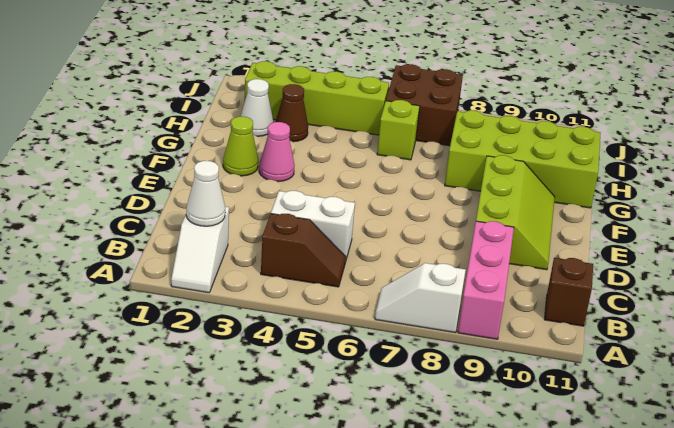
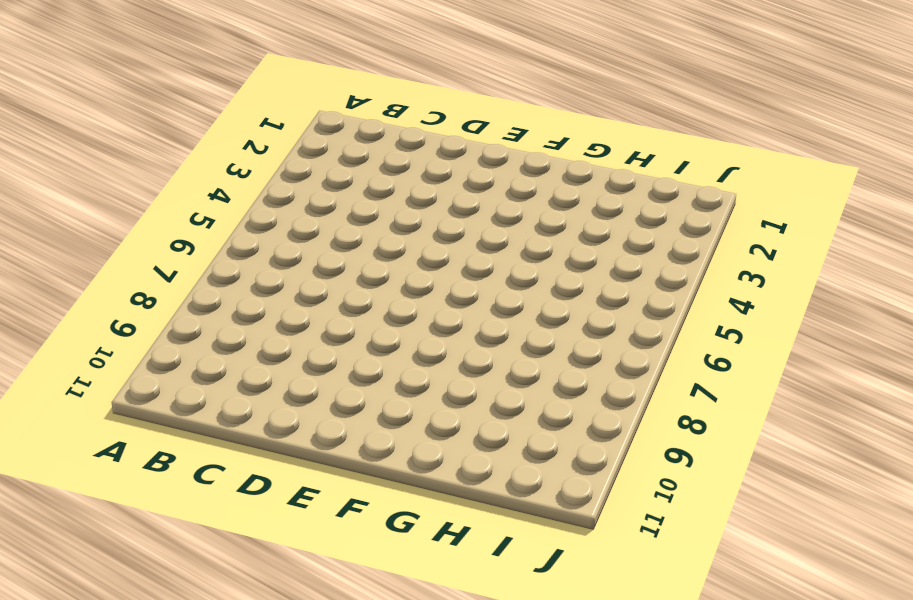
none -> white 1x2 slope [171,206,229,293]
none -> white 1x2 slope [375,263,466,333]
none -> pink 1x3 brick [458,221,514,339]

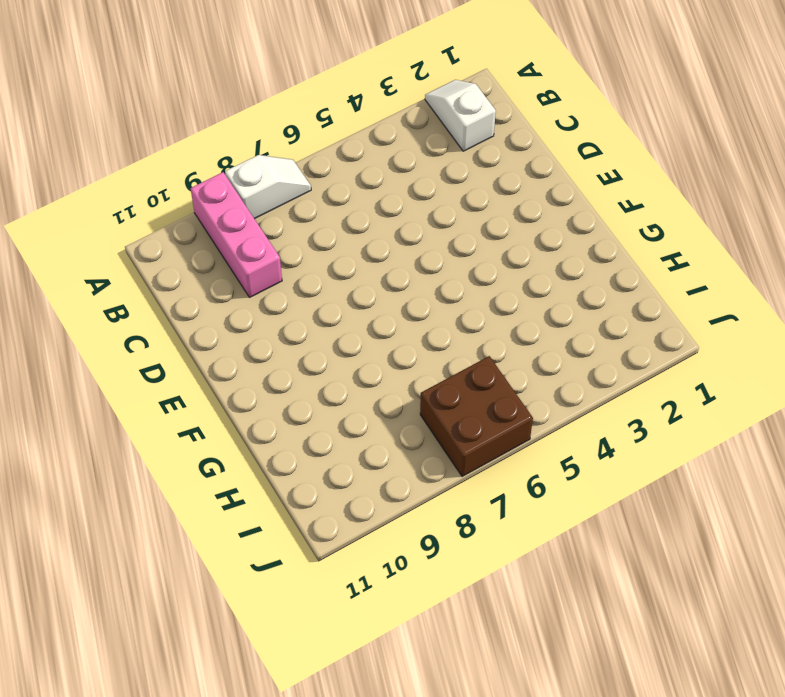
none -> brown 1x2 slope [261,214,346,287]
none -> brown 1x1 brick [544,258,593,326]
none -> white 1x2 brick [271,191,355,262]

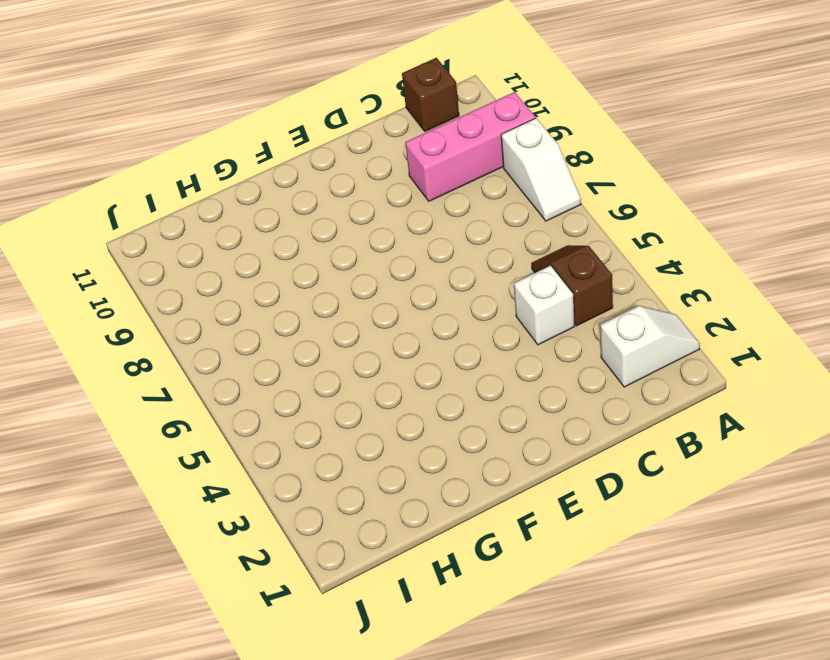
white 1x1 brick [514,265,575,345] -> white 1x2 brick [271,191,355,262]
none -> lime 2x3 slope [476,155,555,270]
none -> lime 1x1 cone [223,117,258,176]
none -> pink 1x1 cone [259,122,294,182]

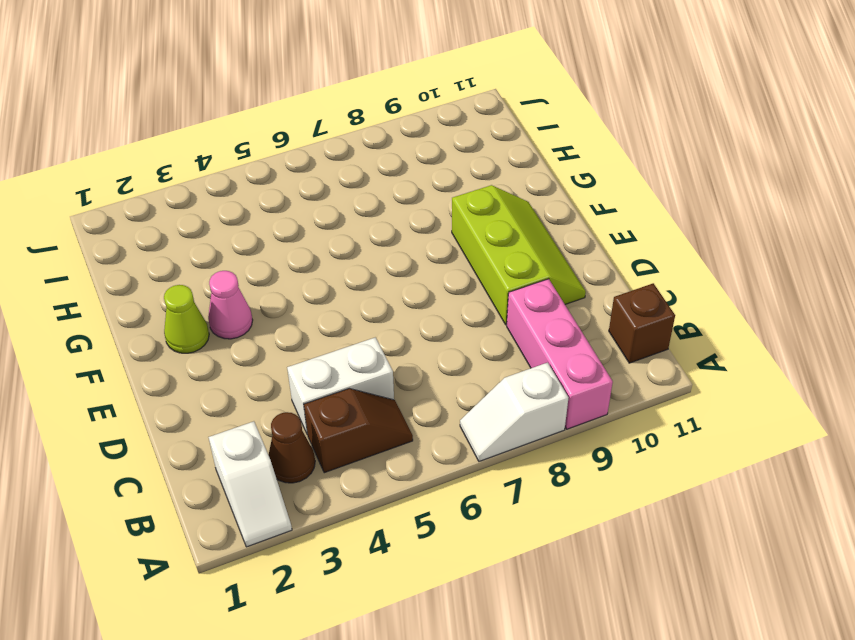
brown 1x1 cone [269,412,315,483] -> brown 1x1 cone moved to [276,84,308,142]
none -> lime 2x4 brick [445,111,600,208]
none -> white 1x1 cone [241,79,273,136]
none -> lime 1x1 brick [377,100,420,160]

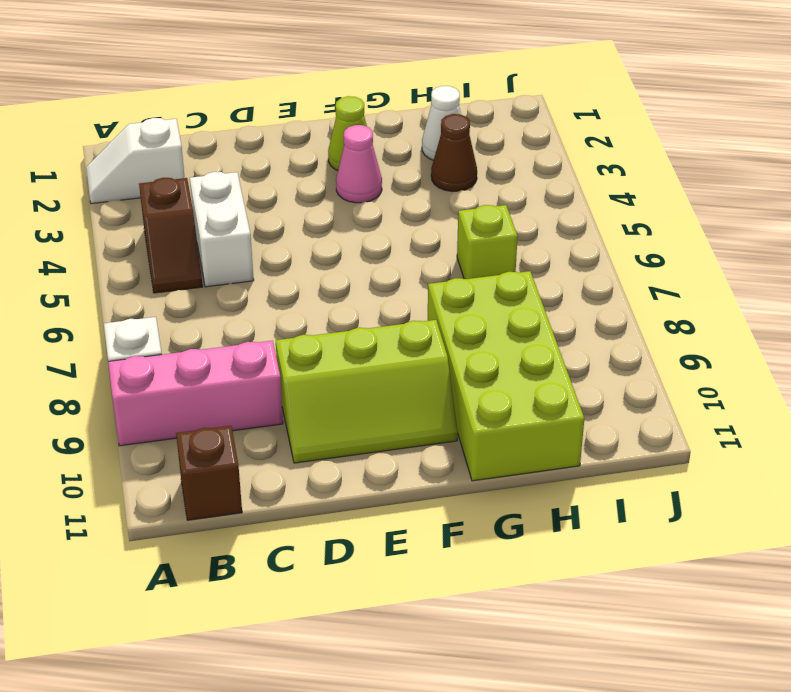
none -> lime 1x4 brick [244,61,389,135]
none -> brown 2x2 brick [386,64,463,146]
none -> white 1x1 cone [186,161,225,226]

